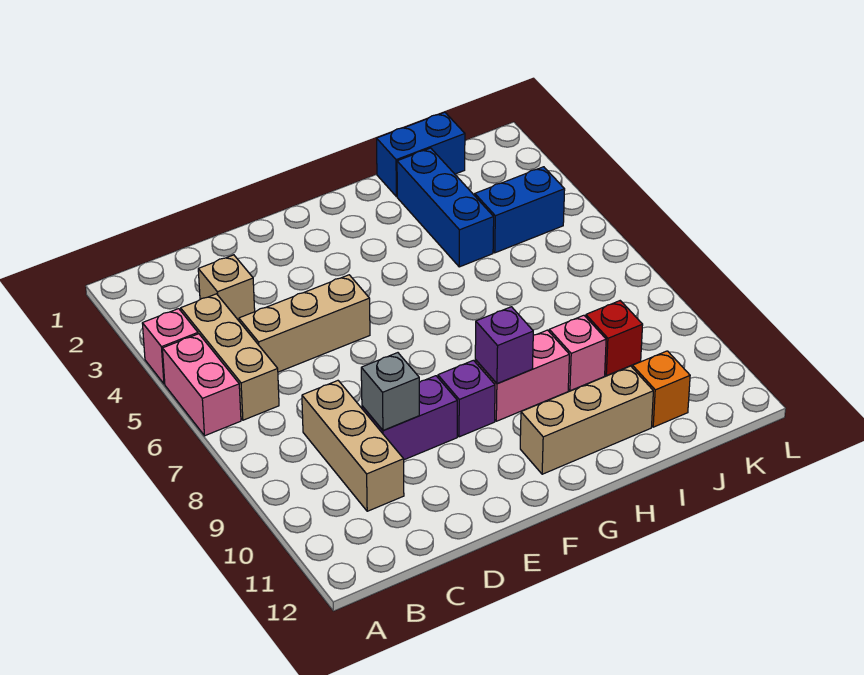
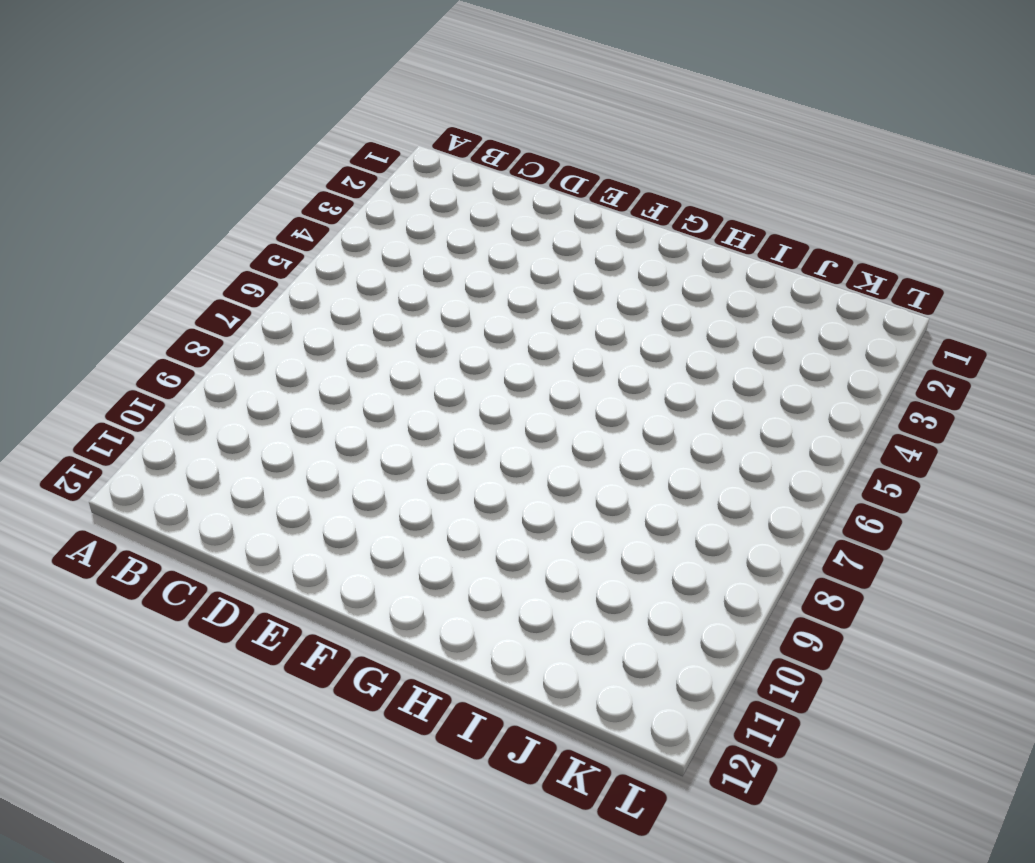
none -> pink 1x1 brick [142,309,198,384]
none -> pink 1x2 brick [162,334,241,436]
none -> tan 1x3 brick [181,294,279,420]

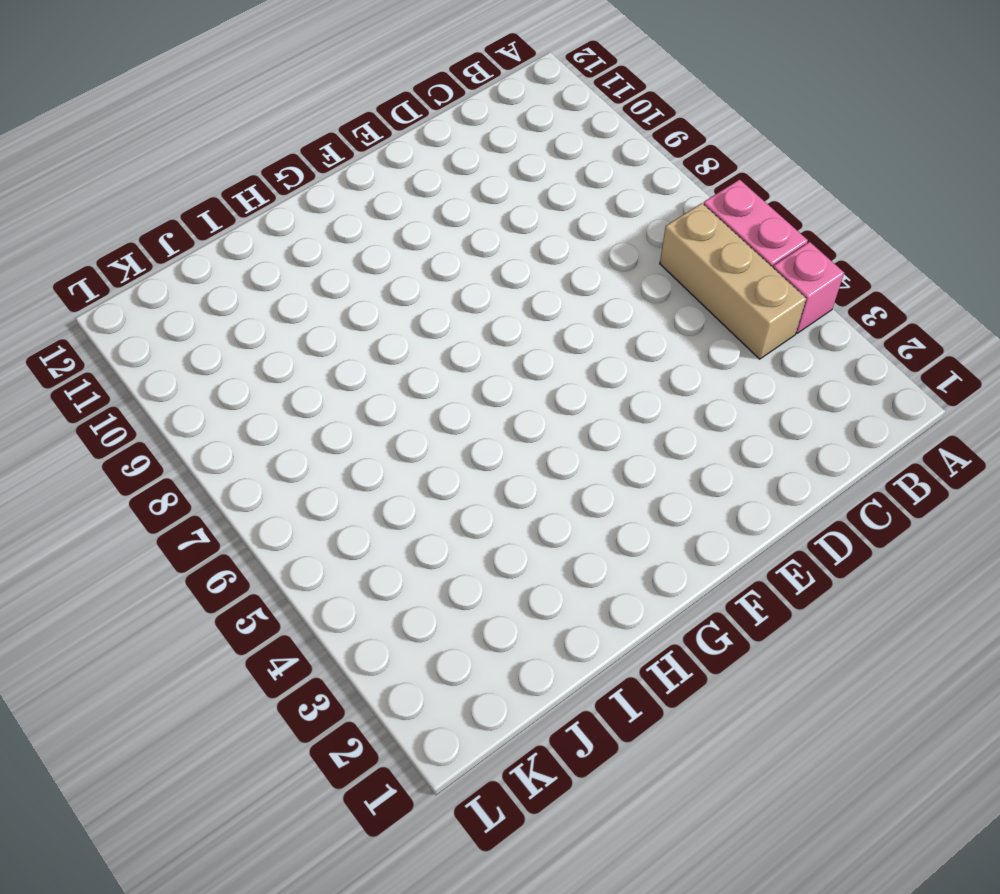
none -> tan 1x1 brick [198,255,255,321]
none -> tan 1x3 brick [239,275,370,372]
none -> tan 1x3 brick [302,381,404,511]

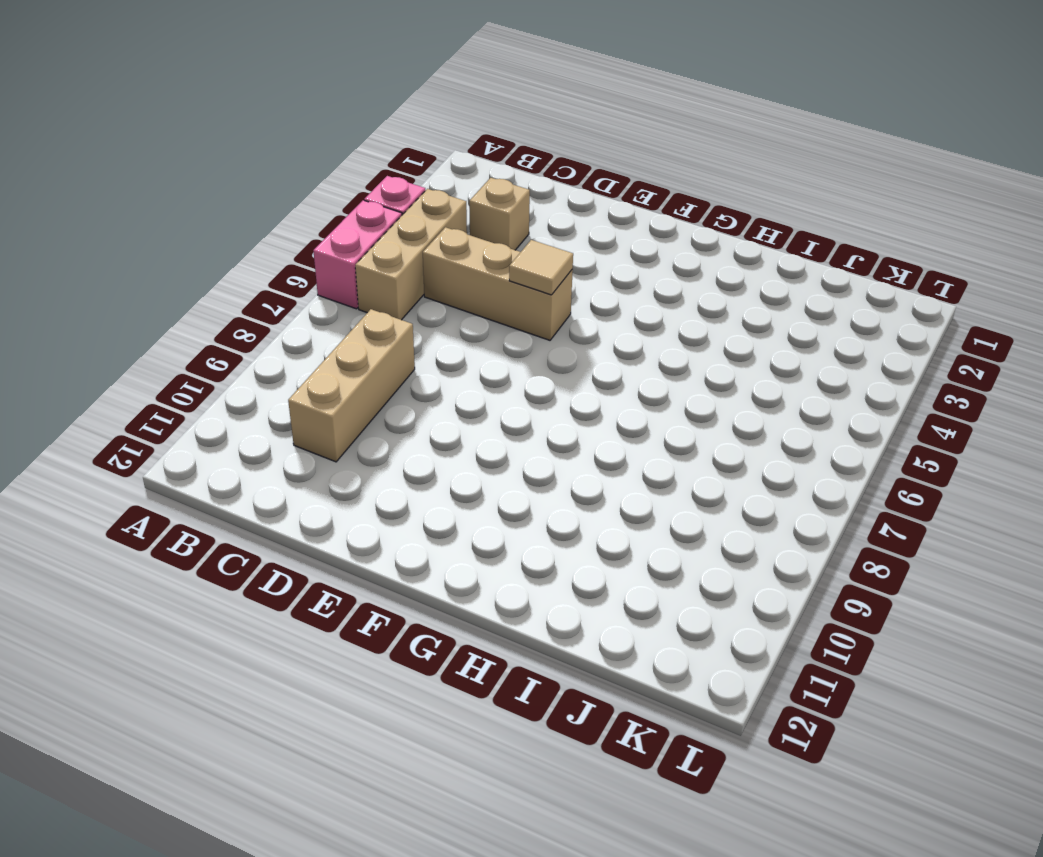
tan 1x1 tile [509,240,573,295] -> none
none -> purple 1x2 brick [362,376,457,460]
none -> purple 1x1 brick [438,360,495,437]
none -> pink 1x2 brick [475,330,569,421]

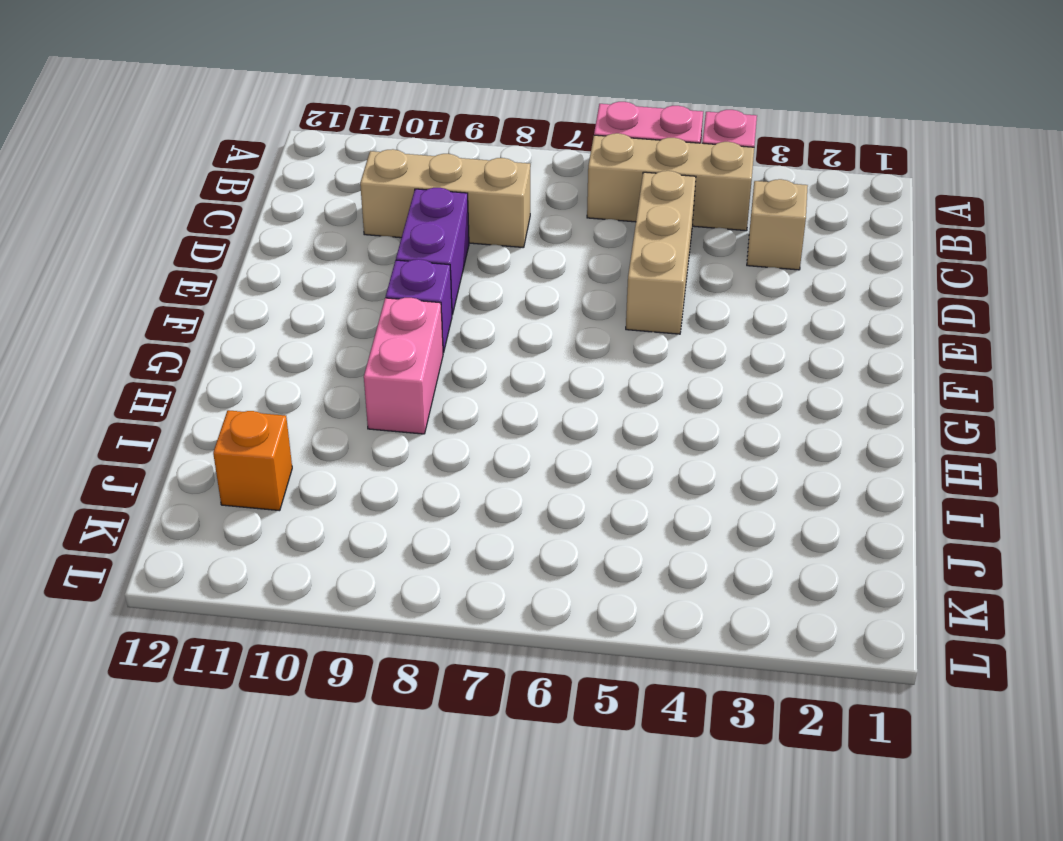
none -> tan 1x3 brick [520,366,653,474]
none -> blue 1x2 brick [377,112,465,197]
none -> blue 1x3 brick [397,148,494,267]

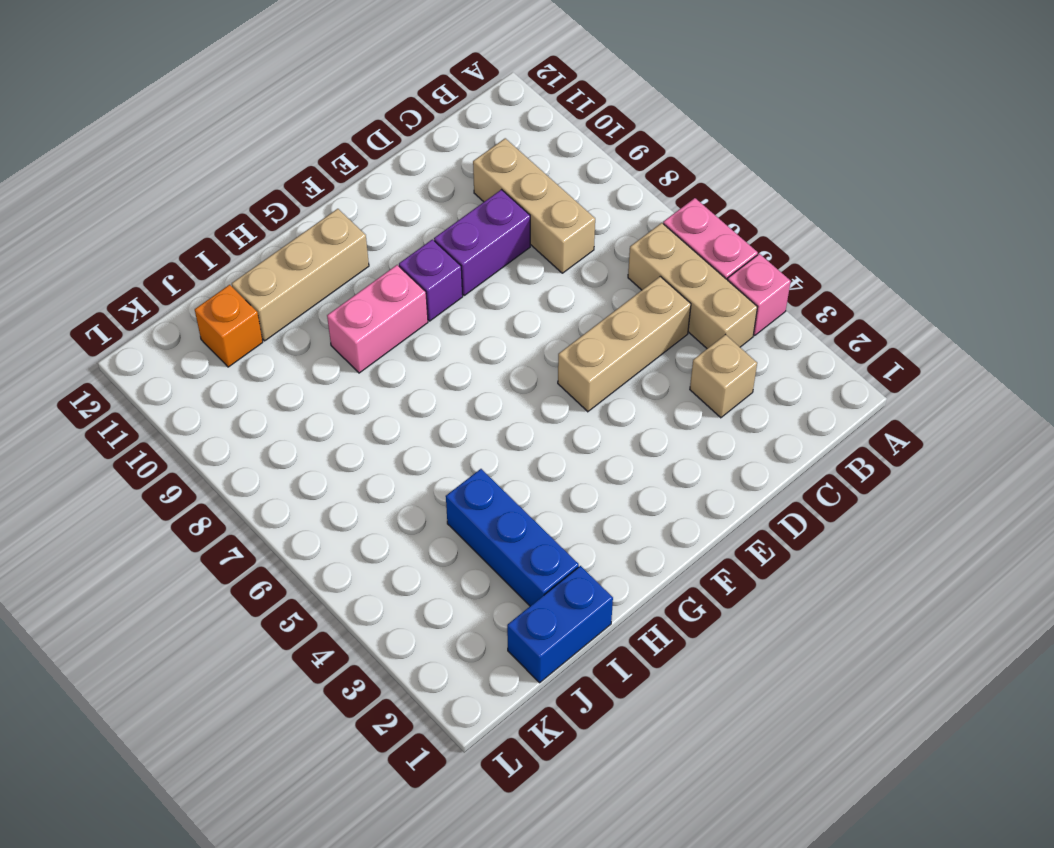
none -> pink 1x1 brick [549,315,606,391]
none -> blue 1x2 brick [475,167,565,253]
none -> red 1x1 brick [586,301,643,376]

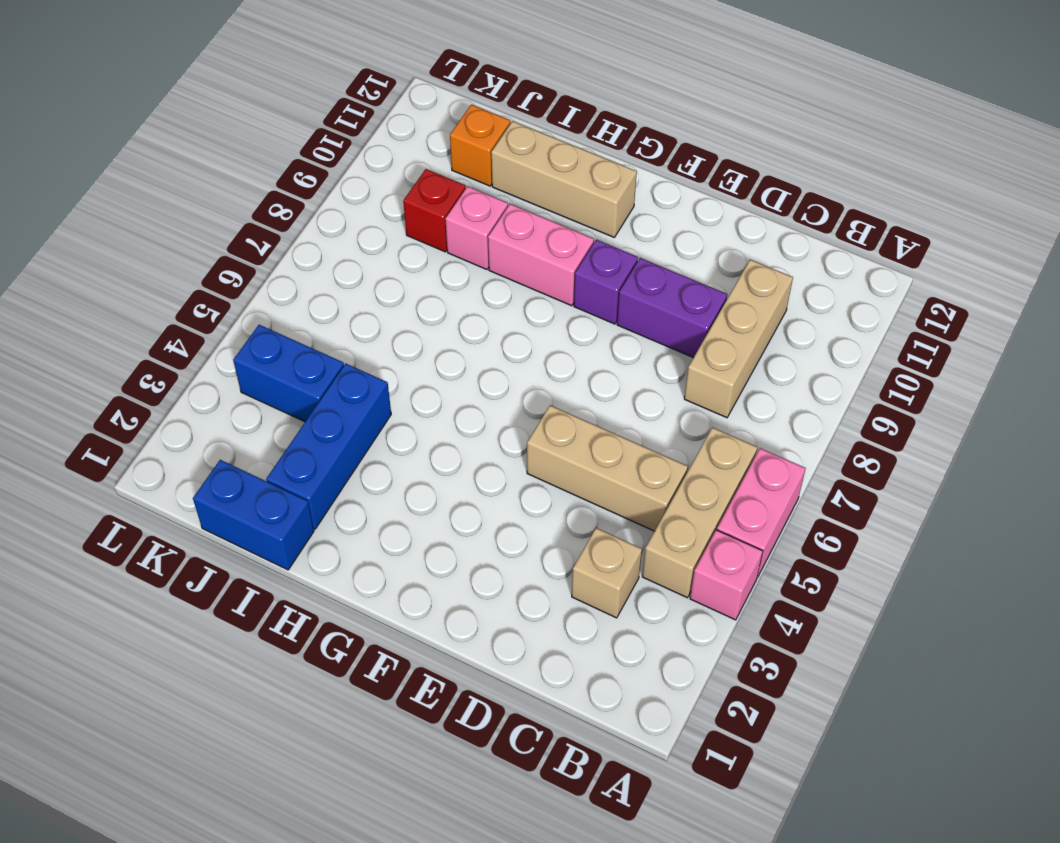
none -> grey 1x1 brick [361,353,419,431]
none -> purple 1x1 brick [475,307,533,384]

